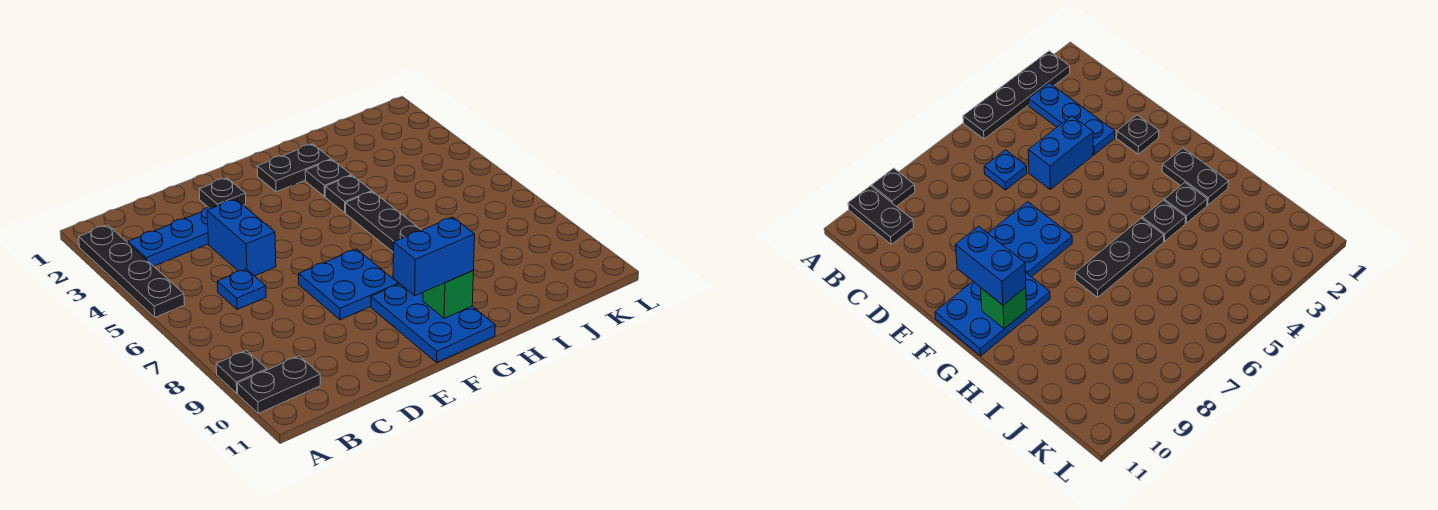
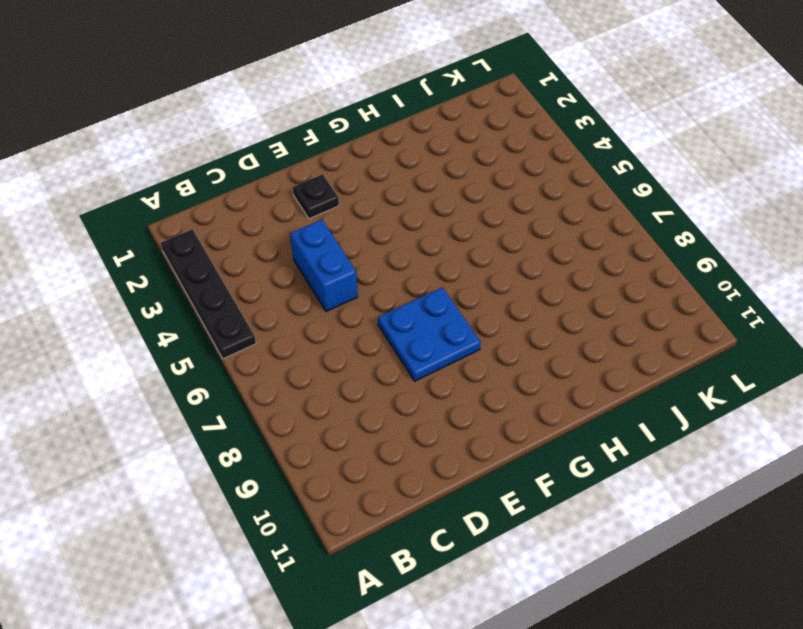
none -> black 1x1 plate [216,351,267,393]
none -> black 1x2 plate [237,356,320,413]
none -> blue 1x3 plate [128,206,217,266]

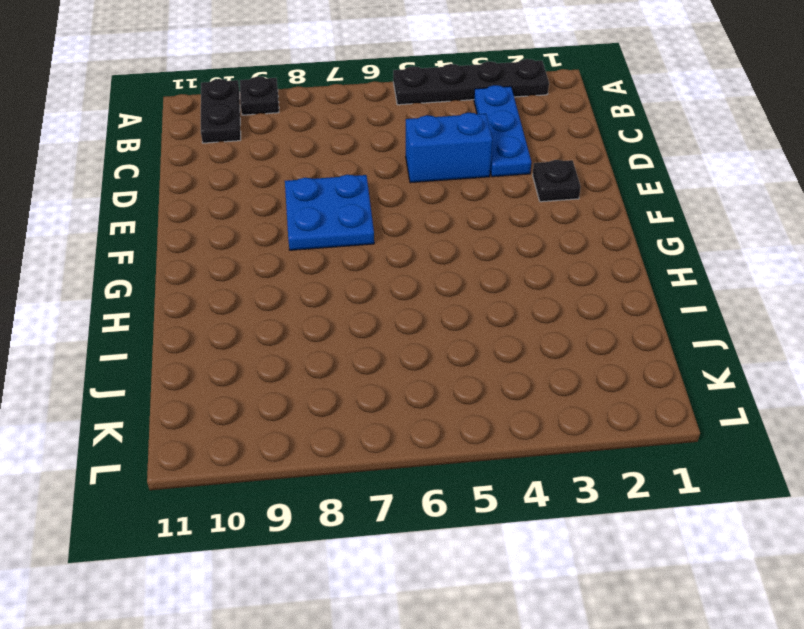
none -> blue 1x1 plate [217,269,266,310]
none -> blue 2x3 plate [371,284,495,362]
none -> black 1x2 plate [257,144,331,192]

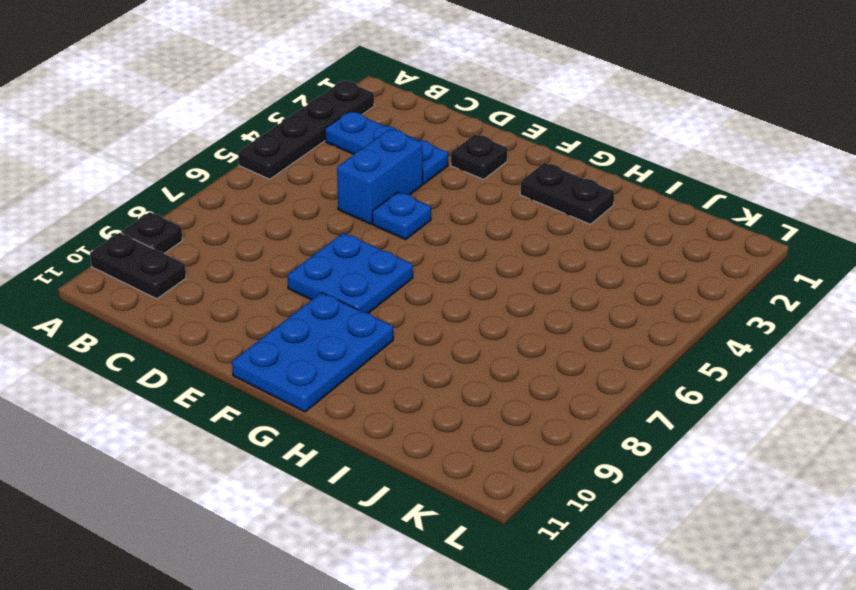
blue 1x1 plate [372,192,431,240] -> blue 1x1 plate moved to [217,269,266,310]
none -> black 1x1 plate [305,160,351,196]
none -> black 1x1 plate [325,175,372,213]
none -> black 1x3 plate [346,192,421,252]

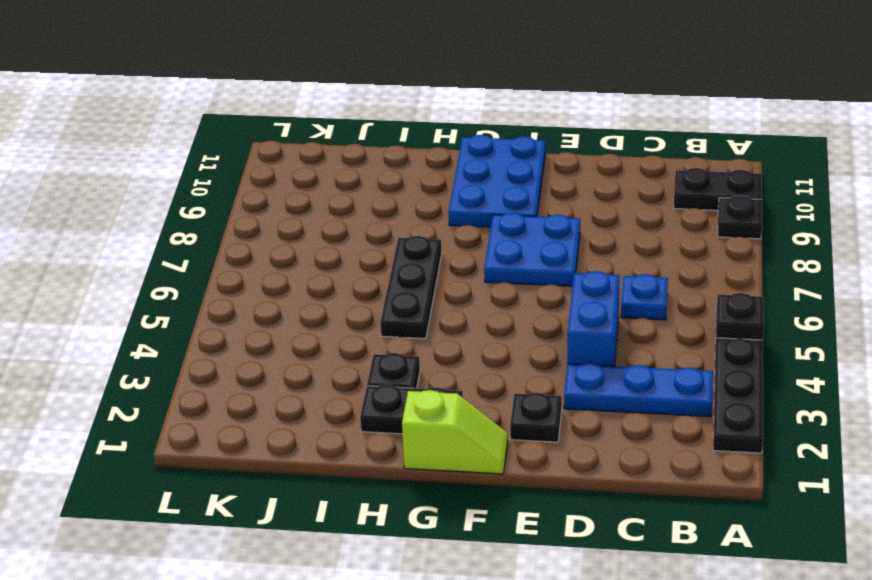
black 1x1 plate [716,293,764,340] -> black 1x1 plate moved to [325,175,372,213]
lime 1x2 slope [402,390,508,474] -> none
none -> green 1x1 brick [423,271,474,318]
none -> blue 1x2 brick [393,217,475,296]

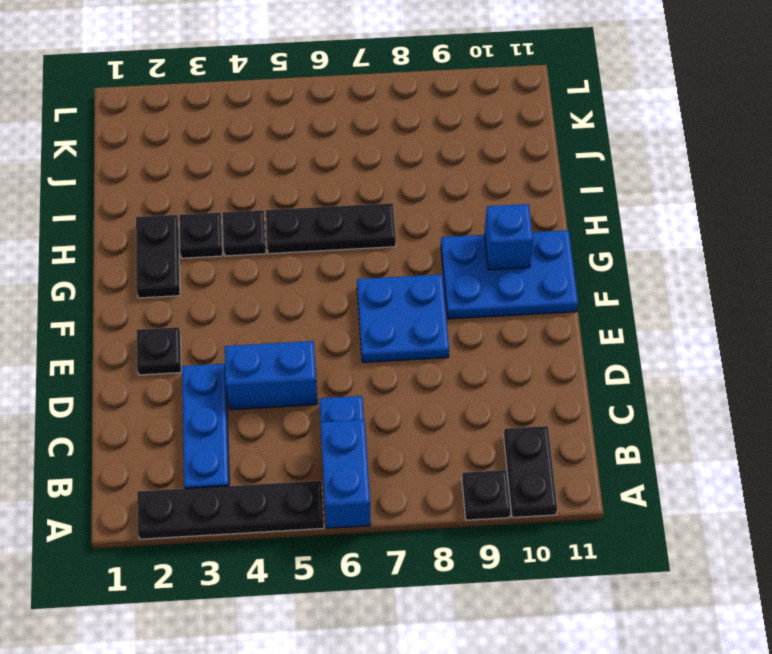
blue 1x2 brick [320,420,371,528] -> blue 1x2 brick moved to [393,217,475,296]
blue 1x1 brick [485,204,533,270] -> green 1x1 brick [423,271,474,318]

